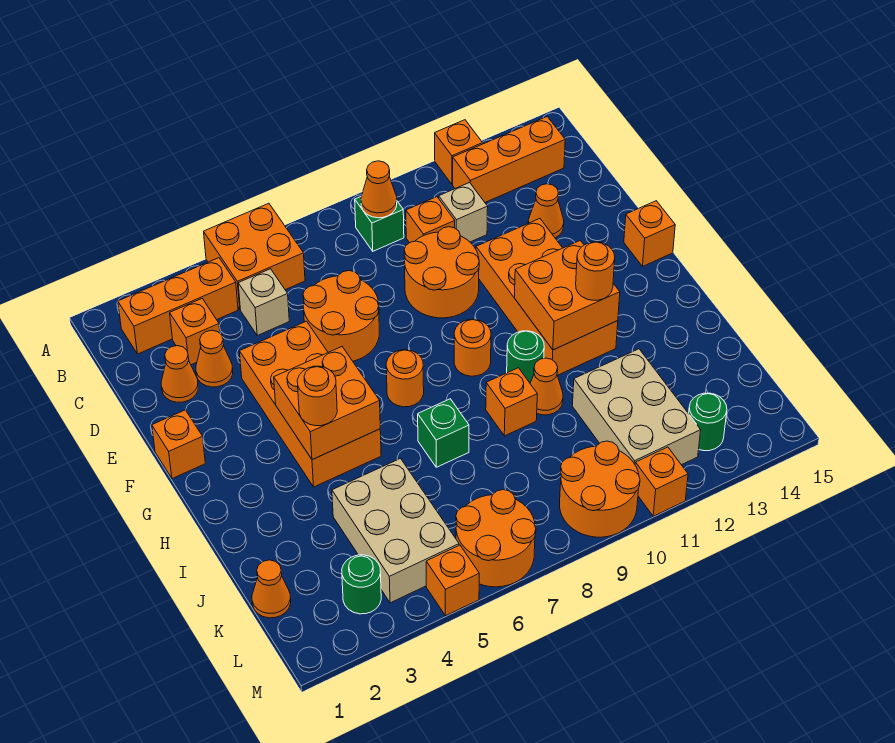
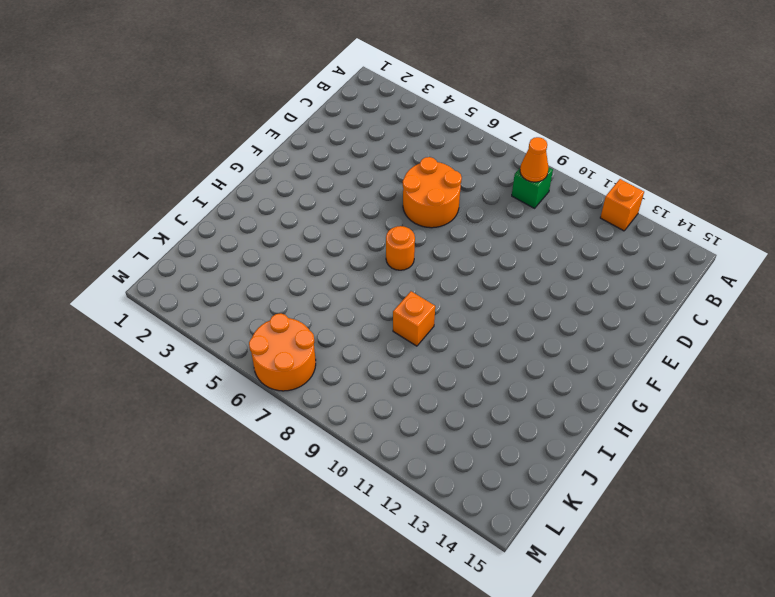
none -> orange 2x2 brick [204,203,305,309]
none -> orange 1x3 brick [118,258,238,354]
none -> orange 1x3 brick [453,117,565,202]
none -> orange 1x1 brick [170,299,220,365]

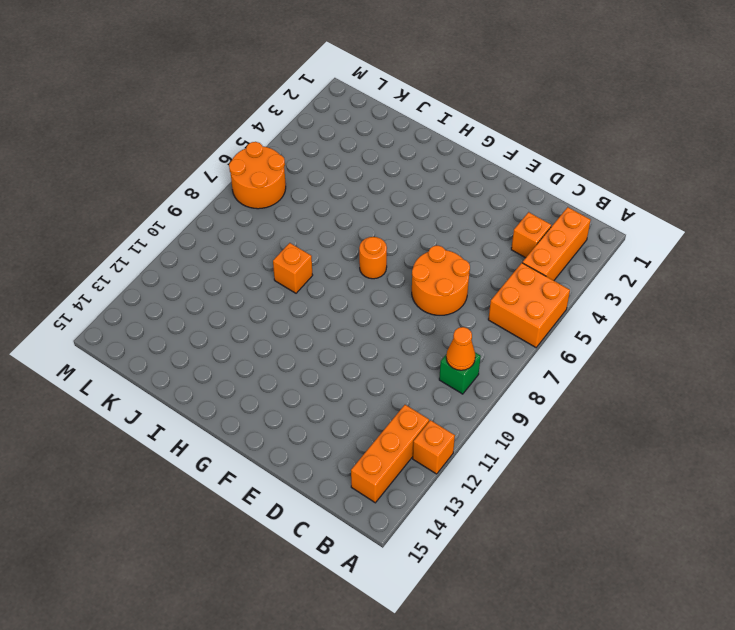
none -> tan 1x1 brick [238,269,289,335]
none -> orange 1x1 brick [406,197,455,243]
none -> tan 1x1 brick [439,183,488,242]
none -> orange 1x1 cone [161,346,198,402]

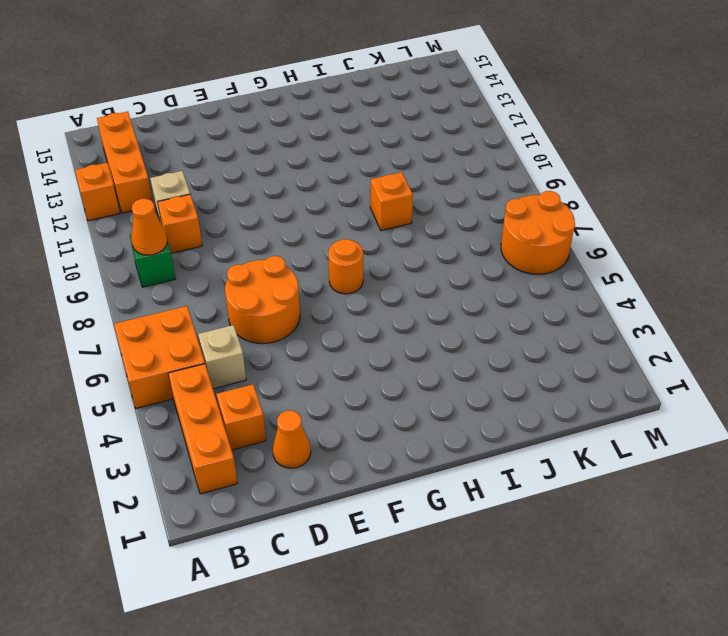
none -> orange 1x1 cone [196,330,233,387]
none -> orange 2x2 round brick [404,227,479,318]
none -> orange 1x1 cone [528,184,564,238]
none -> orange 2x4 brick [239,321,381,487]

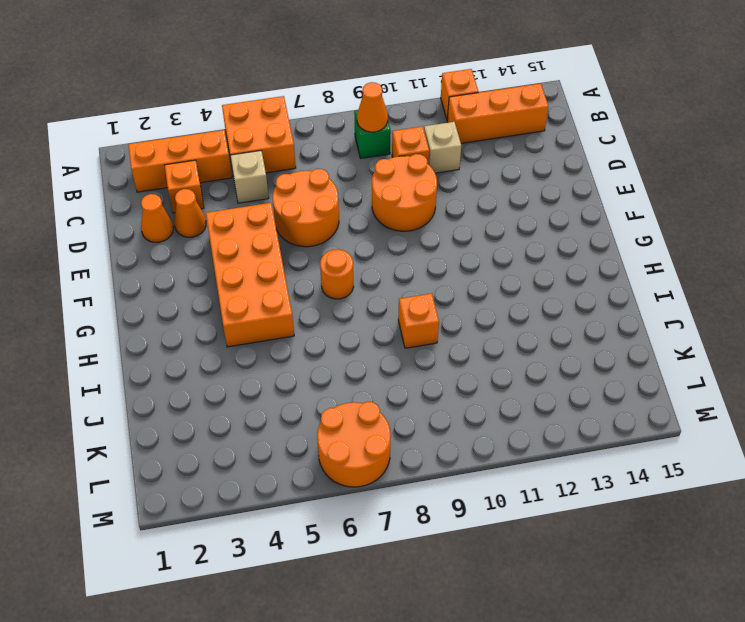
none -> orange 1x1 cone [528,184,564,238]
none -> orange 2x4 brick [476,219,618,375]
none -> orange 1x1 brick [152,410,205,479]
none -> orange 1x1 brick [624,201,675,266]

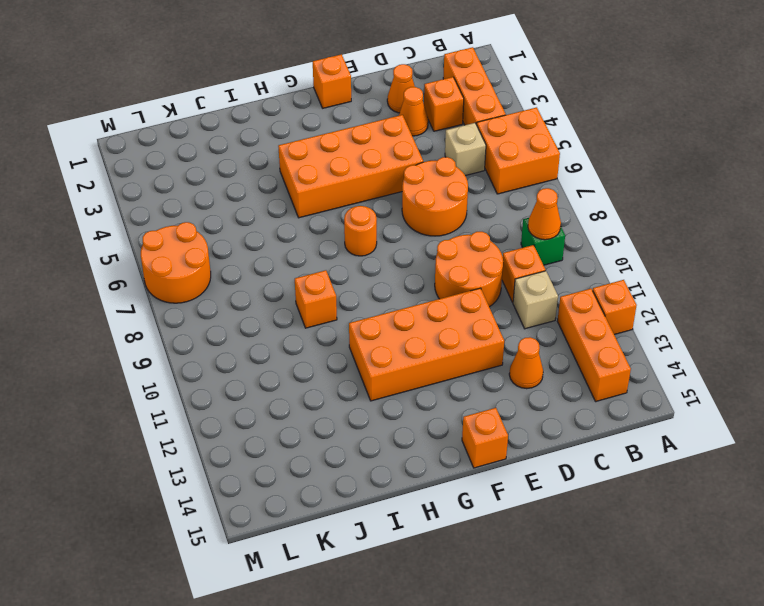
none -> orange 1x1 round brick [454,319,491,376]
none -> green 1x1 round brick [507,331,544,383]
none -> green 1x1 brick [418,399,469,467]
none -> orange 1x1 cone [530,358,563,415]

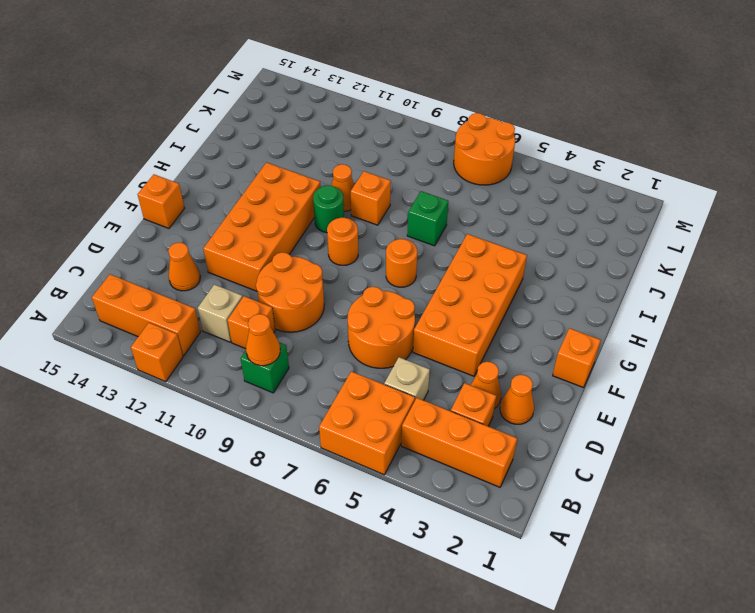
none -> tan 2x3 brick [332,459,459,603]
none -> tan 2x3 brick [572,349,701,465]
none -> orange 1x1 cone [252,560,291,618]
none -> green 1x1 round brick [342,555,381,614]

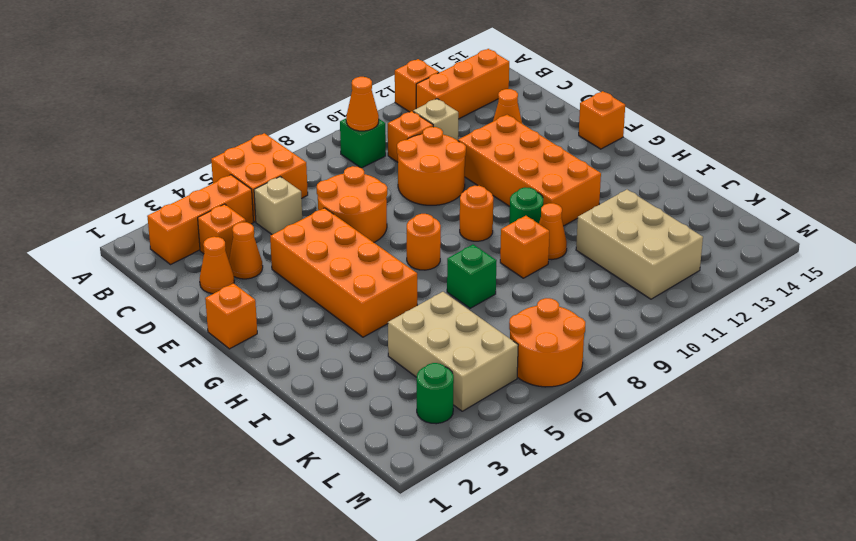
none -> orange 1x1 cone [252,560,291,618]
none -> orange 2x2 round brick [560,441,640,537]
none -> green 1x1 round brick [689,393,727,451]
none -> orange 1x1 brick [426,545,479,616]

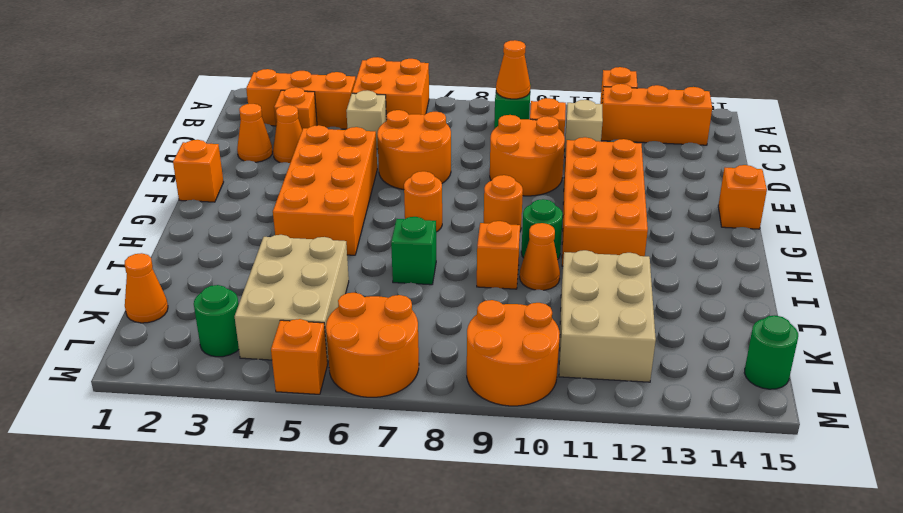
green 1x1 round brick [744,315,798,389] -> green 1x1 round brick moved to [689,393,727,451]
none -> orange 1x1 cone [528,184,564,238]
none -> orange 1x1 brick [635,447,688,516]
none -> orange 2x2 brick [274,347,380,460]
none -> orange 2x2 brick [514,240,620,350]

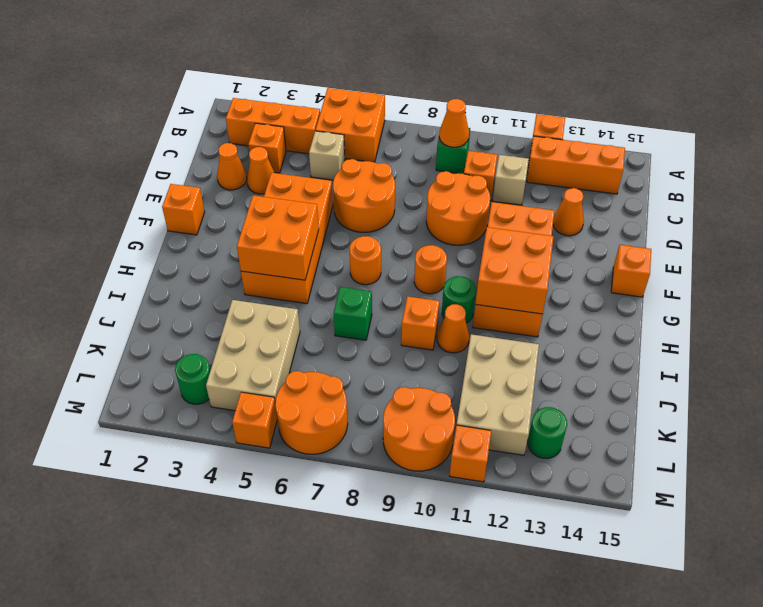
none -> orange 1x1 cone [252,560,291,618]
none -> orange 1x1 round brick [297,366,337,426]
none -> orange 1x1 round brick [576,242,615,300]

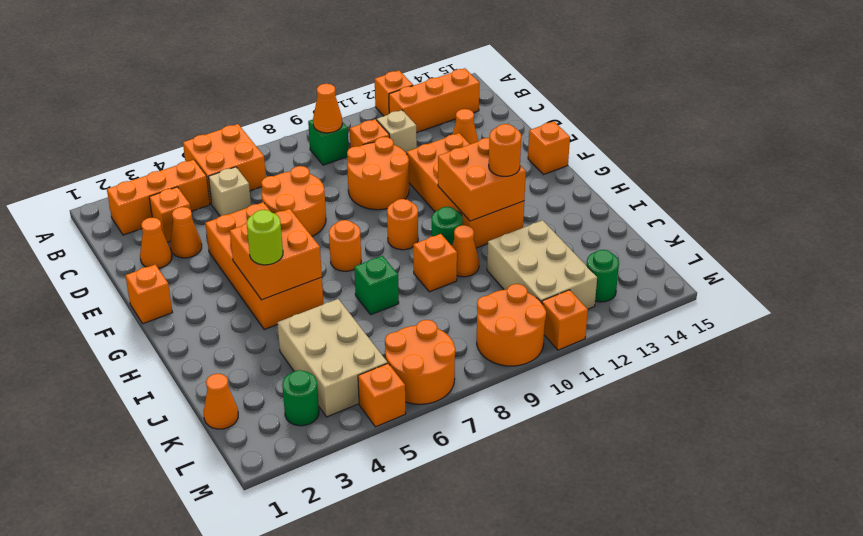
lime 1x1 round brick [247,210,283,265] -> orange 1x1 round brick [297,366,337,426]

